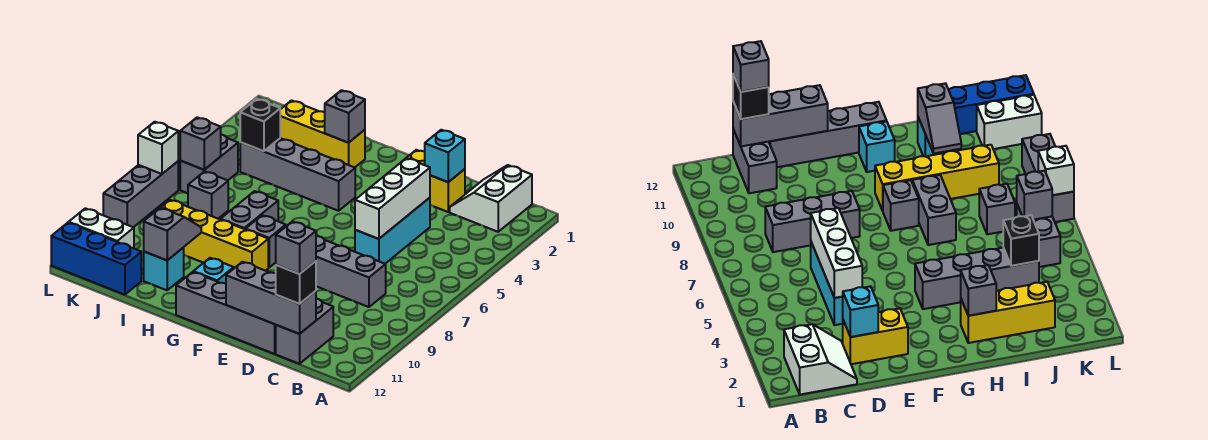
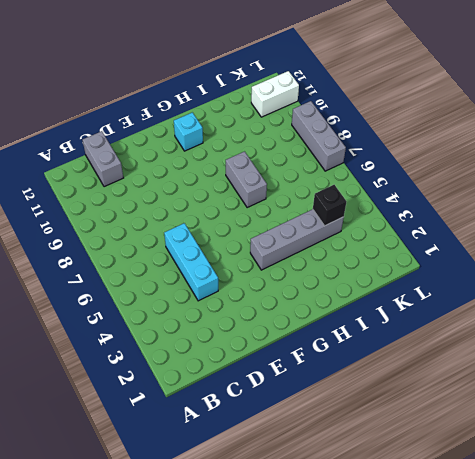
none -> white 2x2 slope [450,165,532,232]
none -> grey 1x3 brick [316,236,386,307]
none -> yellow 1x2 brick [407,150,465,212]

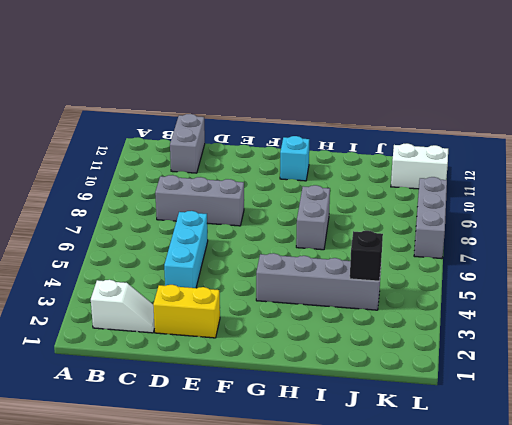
white 1x2 slope [91,280,155,333] -> white 2x2 slope [450,165,532,232]
none -> grey 1x4 brick [176,272,276,354]
none -> grey 1x1 brick [246,215,286,267]
none -> yellow 1x4 brick [155,200,268,271]

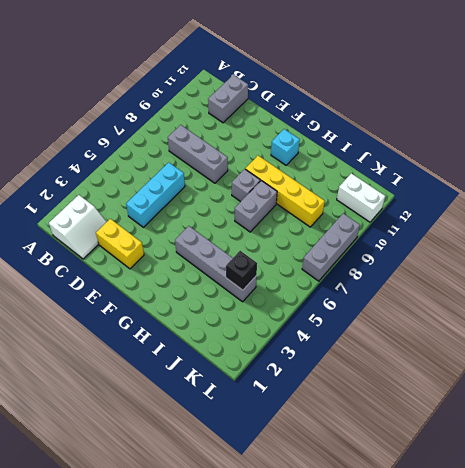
none -> grey 1x4 brick [176,272,276,354]
none -> yellow 1x3 brick [280,101,365,167]
none -> cyan 1x1 brick [144,248,184,290]

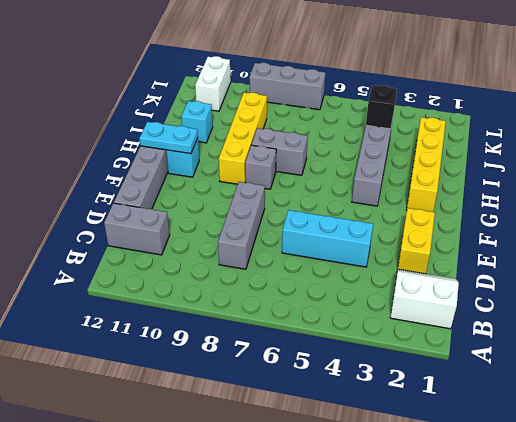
yellow 1x4 brick [406,117,446,212] -> yellow 1x3 brick [280,101,365,167]
cyan 1x2 plate [139,122,198,154] -> none
none -> grey 1x1 brick [188,171,228,219]
none -> blue 1x3 brick [51,223,141,295]
none -> grey 1x2 brick [180,135,238,193]

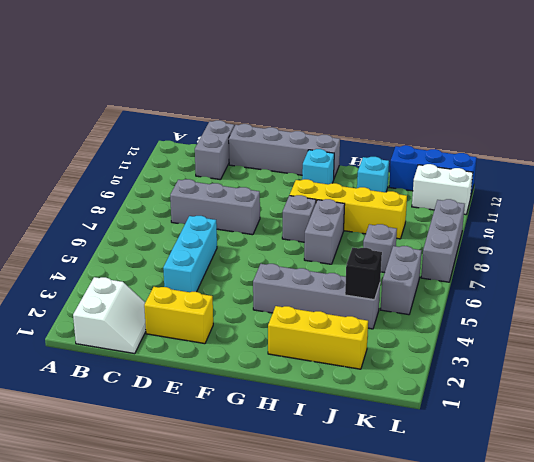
none -> grey 1x3 brick [226,262,316,334]
none -> cyan 1x1 brick [425,130,465,182]
none -> white 1x3 brick [355,158,430,239]

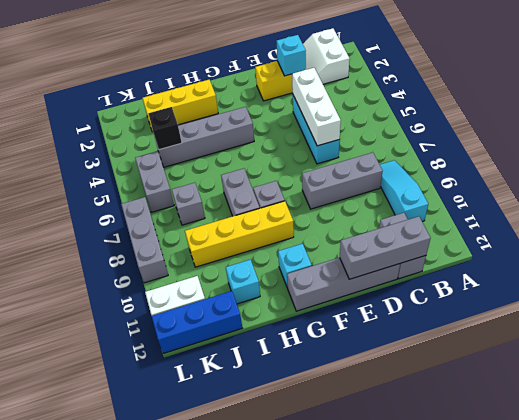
cyan 1x3 slope [380,160,428,222] -> none
none -> grey 1x1 brick [325,90,365,143]
none -> grey 1x2 slope [144,208,201,260]
none -> grey 1x1 brick [180,117,221,170]

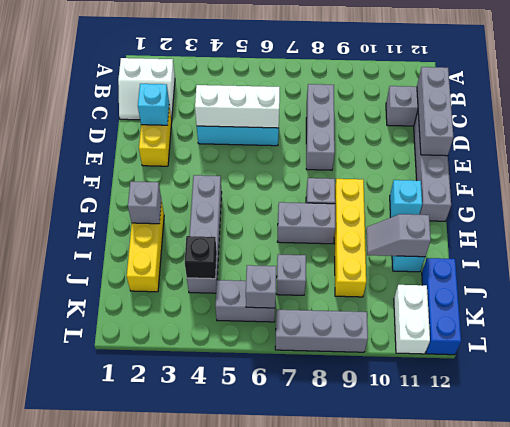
none -> white 1x1 brick [138,122,178,174]
none -> black 1x1 brick [276,261,316,304]
none -> grey 1x1 brick [276,222,316,274]

